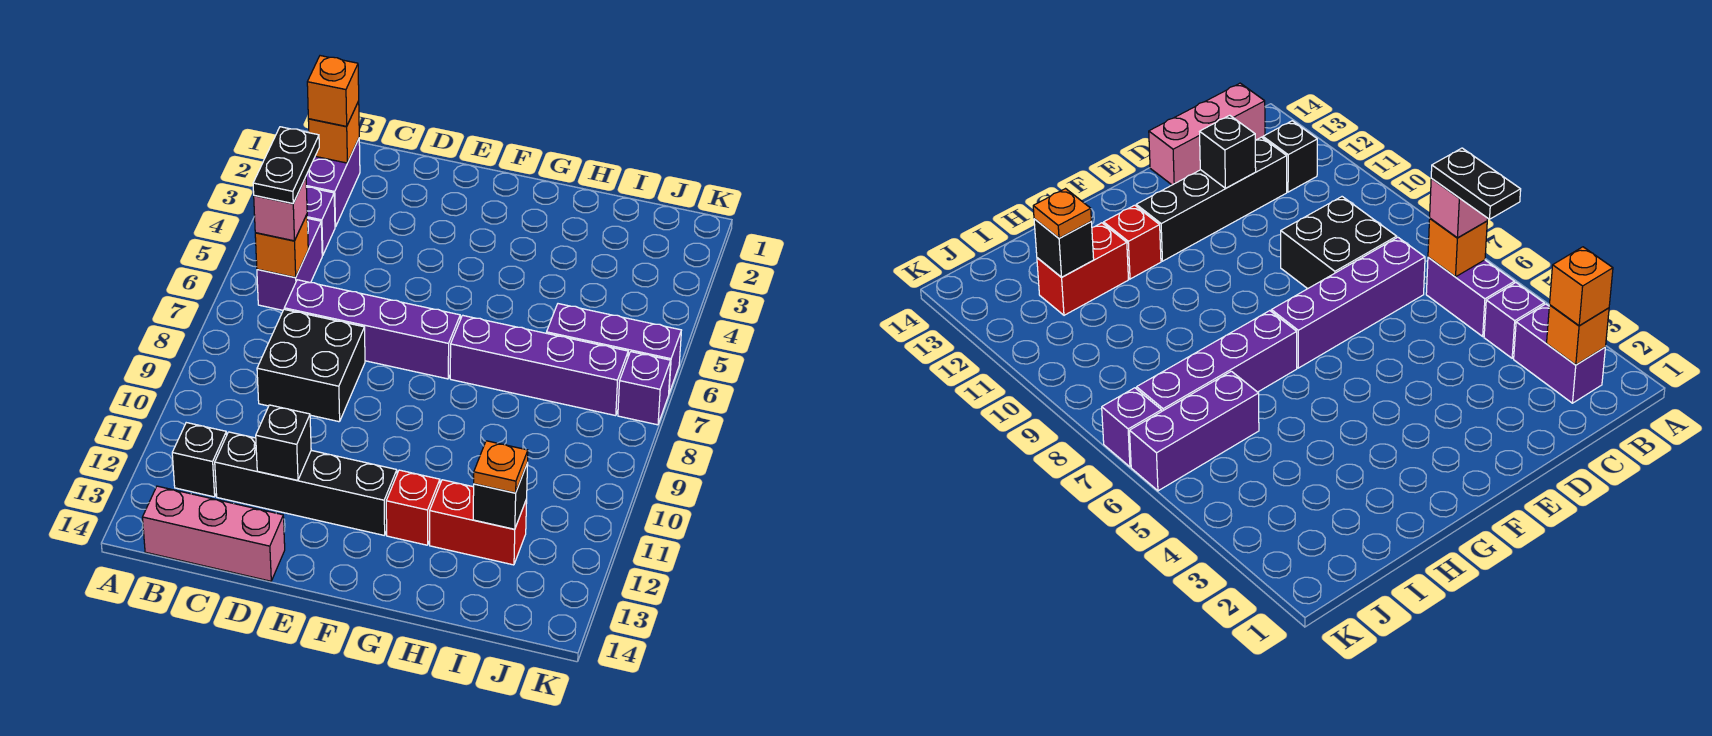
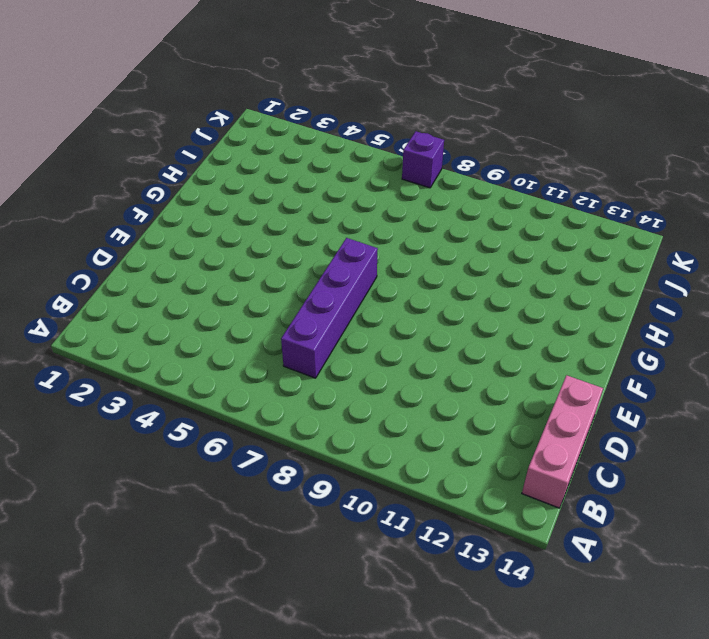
none -> purple 1x2 brick [306,139,360,227]
none -> purple 1x1 brick [306,187,335,255]
none -> purple 1x2 brick [257,218,322,310]

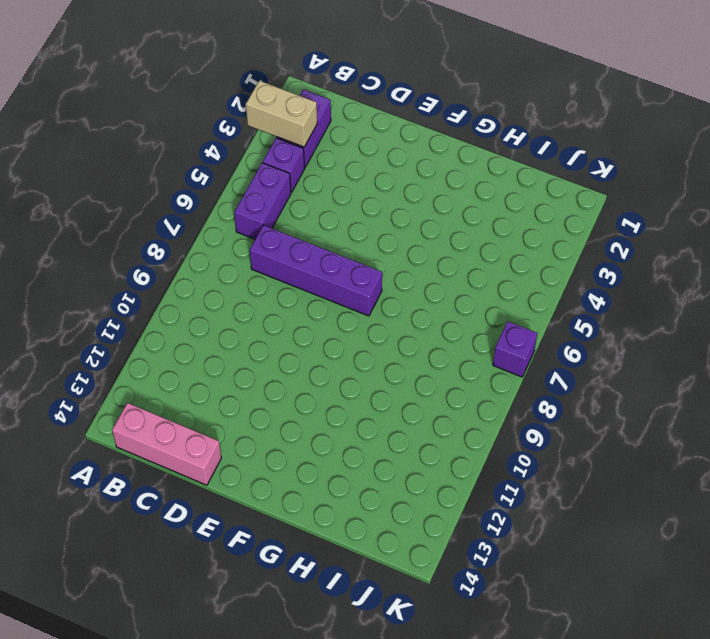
tan 1x2 brick [246,81,317,147] -> none
none -> black 1x1 brick [172,423,227,497]
none -> black 2x2 brick [257,309,365,422]
none -> black 1x4 brick [215,432,397,535]

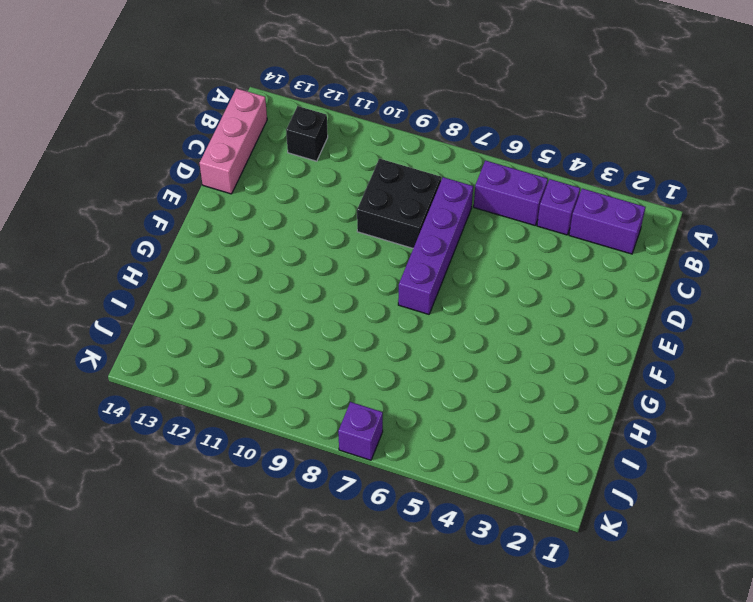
none -> black 1x4 brick [215,432,397,535]
none -> purple 1x4 brick [450,315,628,416]
none -> red 1x1 brick [386,470,440,545]

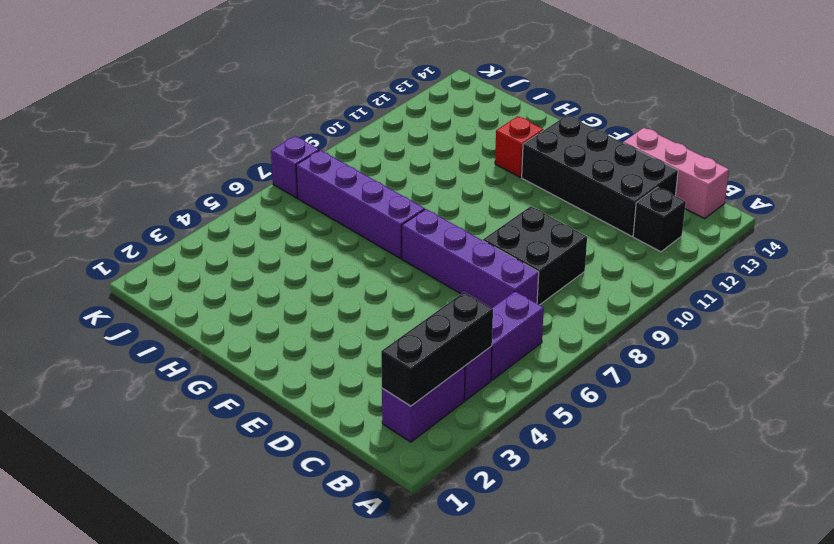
black 1x3 brick [381,292,493,406] -> orange 1x1 brick [308,101,359,163]
black 2x4 brick [522,115,678,236] -> black 1x4 brick [215,432,397,535]
none -> red 1x2 brick [430,480,527,565]
none -> purple 1x3 brick [547,304,681,393]
none -> orange 1x1 brick [255,215,308,277]

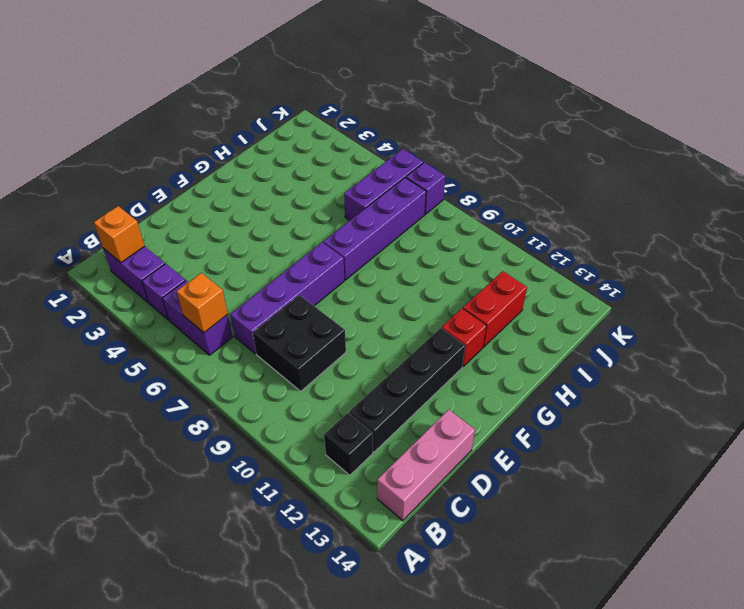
none -> black 1x1 brick [256,405,311,480]
none -> black 1x1 brick [473,463,528,529]
none -> orange 1x1 brick [307,56,359,126]

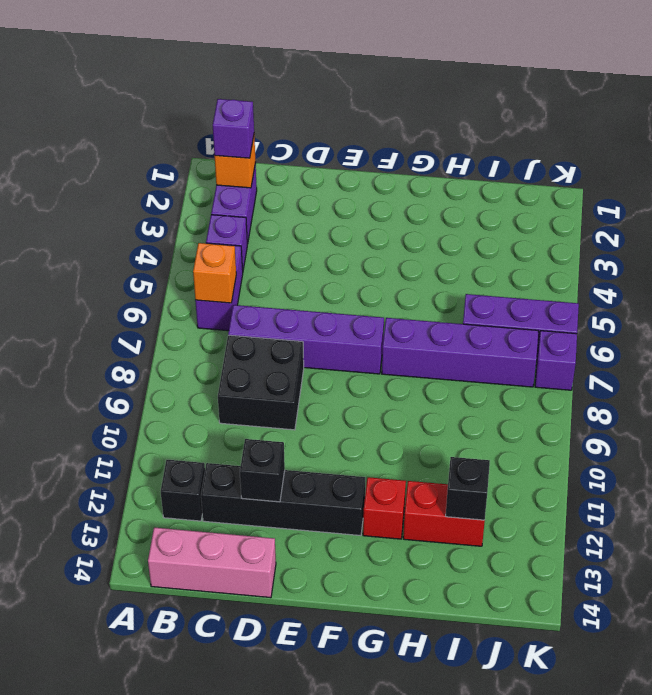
purple 1x1 brick [213,99,254,158] -> orange 1x1 brick [307,56,359,126]
none -> pink 1x1 brick [254,177,307,241]
none -> orange 1x1 plate [474,441,528,493]
none -> black 1x2 plate [253,127,319,203]

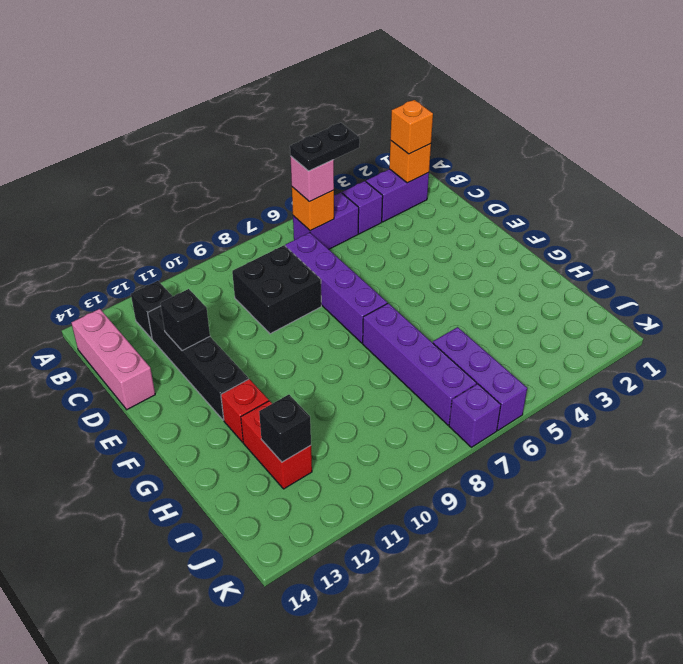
none -> orange 1x1 plate [474,441,528,493]

